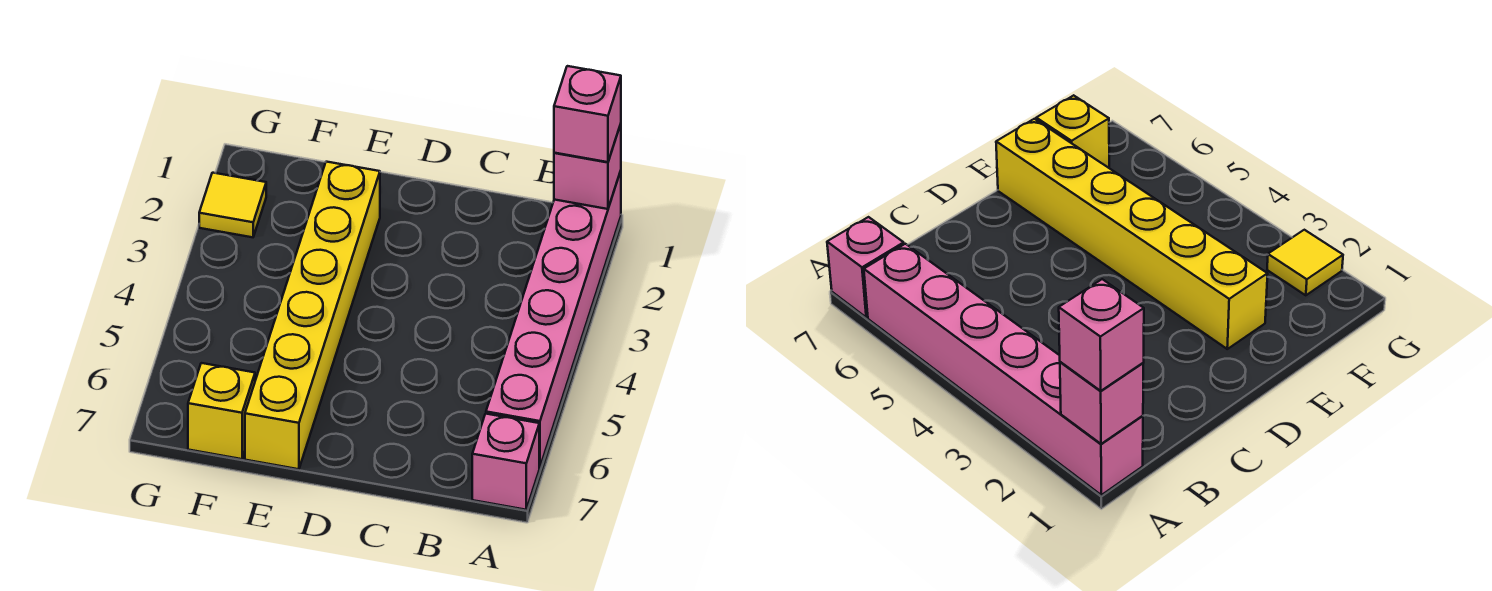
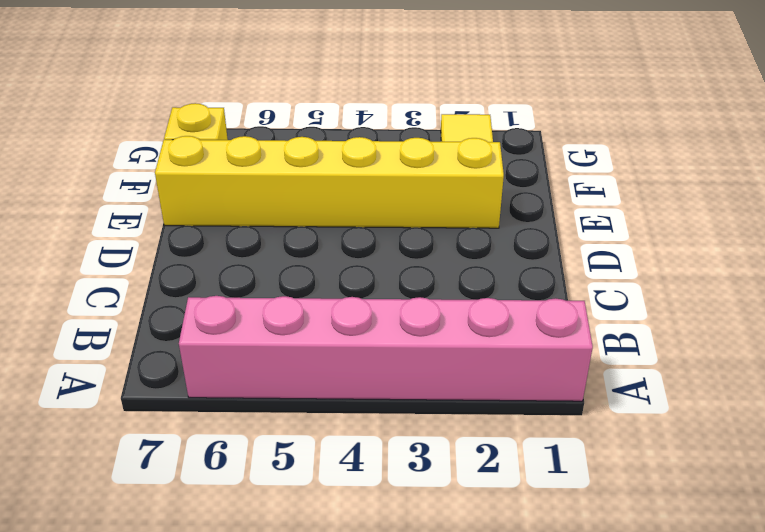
none -> pink 1x1 brick [472,414,539,510]
none -> pink 1x1 brick [554,124,621,209]

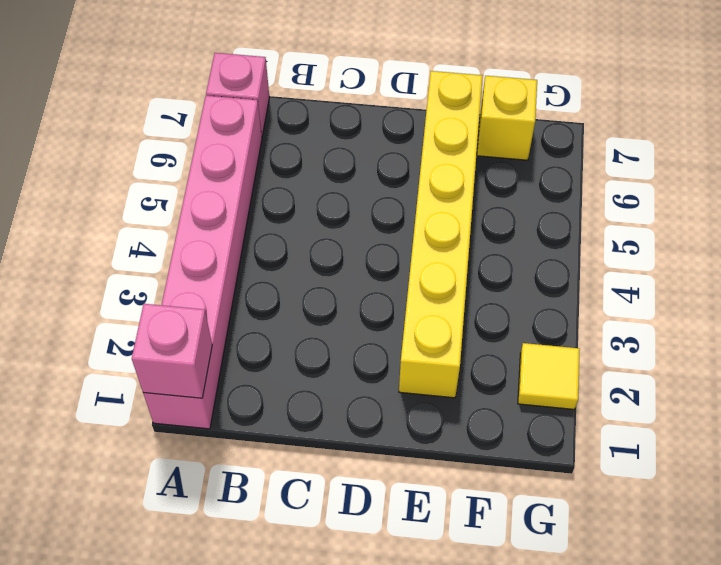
none -> pink 1x1 brick [554,66,621,162]

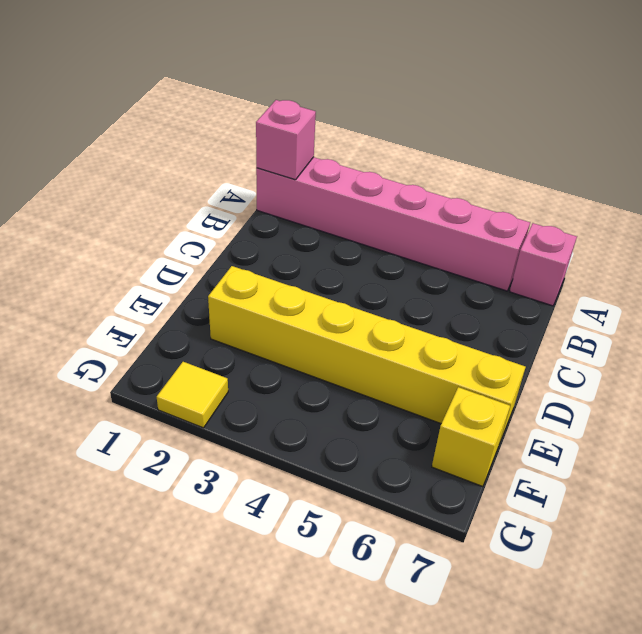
none -> pink 1x1 brick [554,66,621,162]

